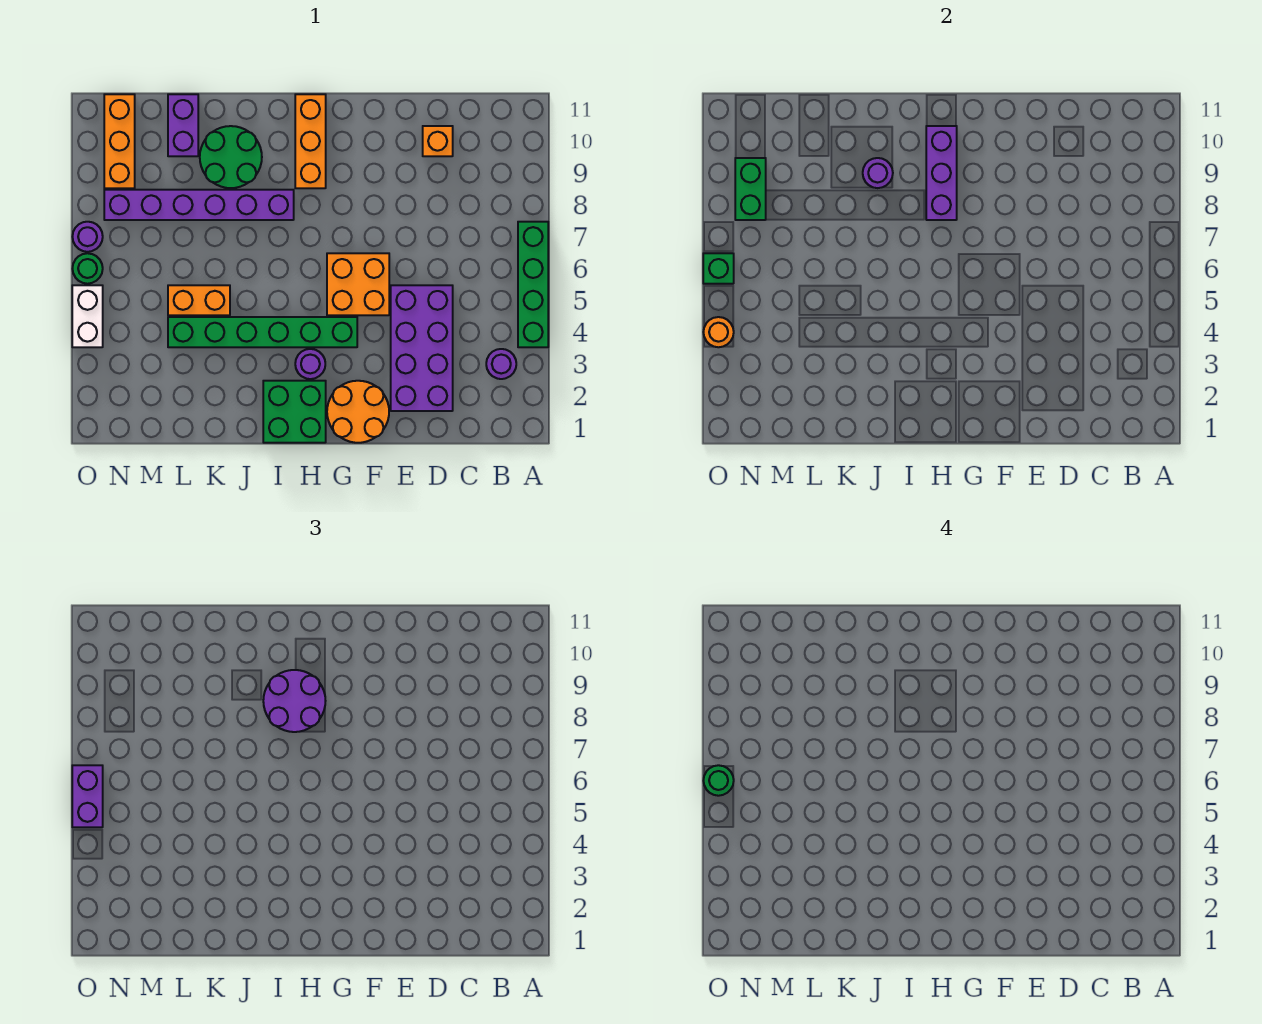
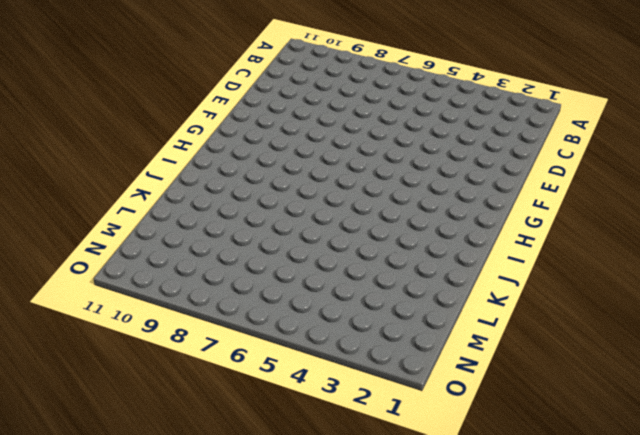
none -> green 1x4 brick [518,222,548,347]
none -> purple 1x1 round brick [486,349,516,379]
none -> purple 2x4 brick [391,285,453,411]

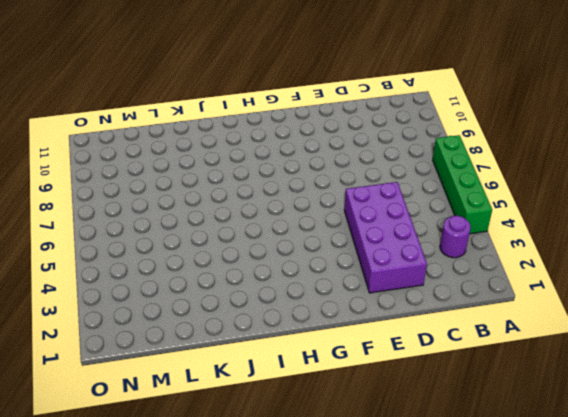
none -> orange 1x1 brick [423,126,453,156]
none -> orange 2x2 round brick [327,381,389,443]
none -> orange 2x2 brick [327,253,389,315]

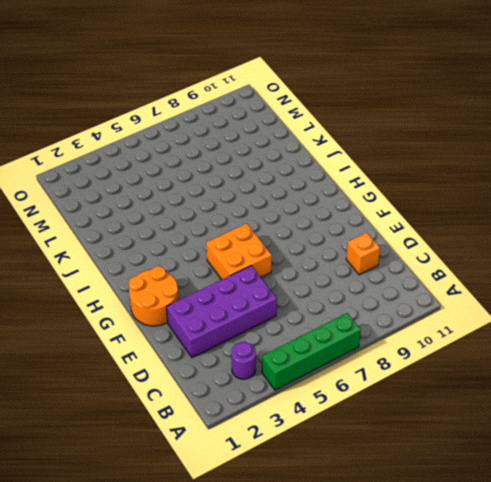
none -> green 1x6 brick [168,317,357,347]
none -> green 2x2 brick [263,381,326,443]
none -> purple 1x1 round brick [295,349,325,379]

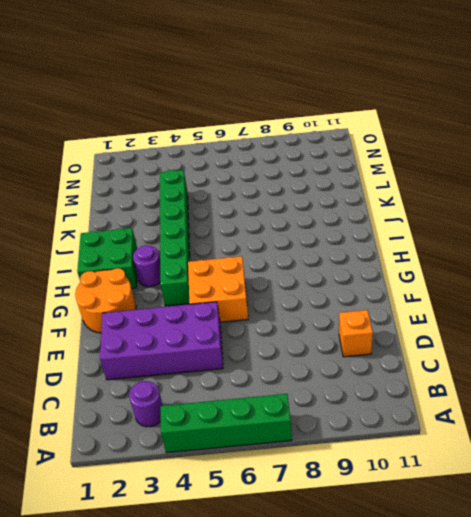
none -> orange 1x3 brick [295,94,326,188]
none -> purple 1x6 brick [104,190,294,220]
none -> green 2x2 round brick [200,126,262,188]

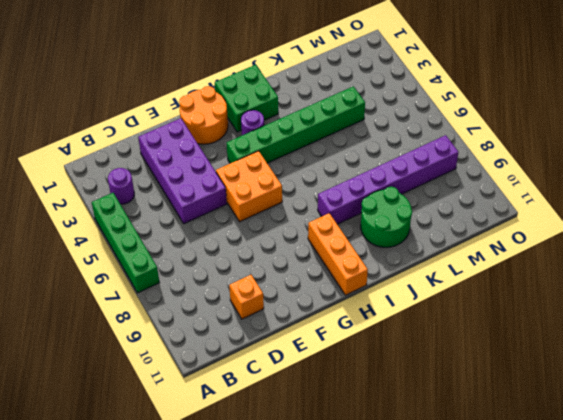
none -> orange 1x2 brick [168,285,230,315]
none -> purple 1x2 brick [168,94,198,156]
none -> orange 1x3 brick [104,94,135,188]

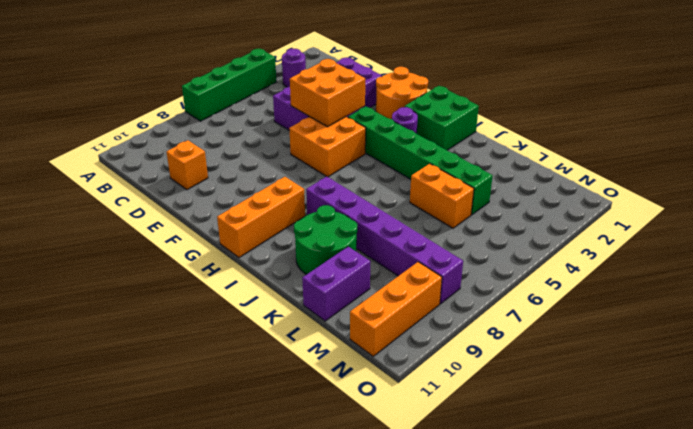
orange 2x2 brick [290,59,365,127] -> none
none -> white 1x2 brick [72,285,103,347]
none -> green 1x1 round brick [72,253,103,284]
none -> purple 1x1 round brick [72,222,103,252]

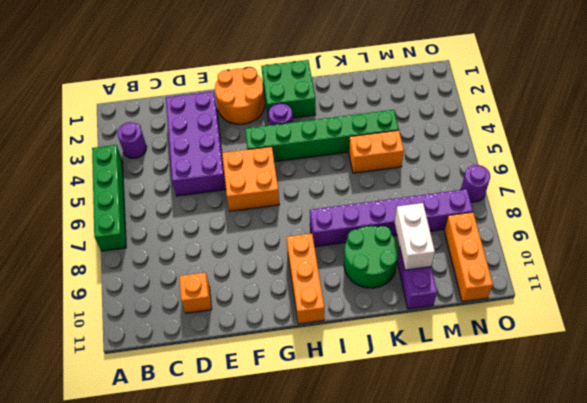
white 1x2 brick [395,203,435,270] -> white 1x2 brick moved to [72,285,103,347]
none -> green 1x1 round brick [72,253,103,284]
none -> purple 1x3 brick [926,126,957,220]
none -> purple 1x1 round brick [863,158,893,188]

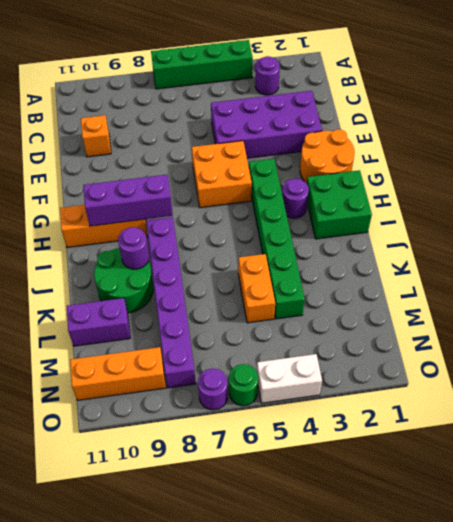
none -> green 1x2 brick [735,158,766,220]
none -> orange 1x1 round brick [703,317,734,347]
none -> green 1x1 brick [703,253,734,284]

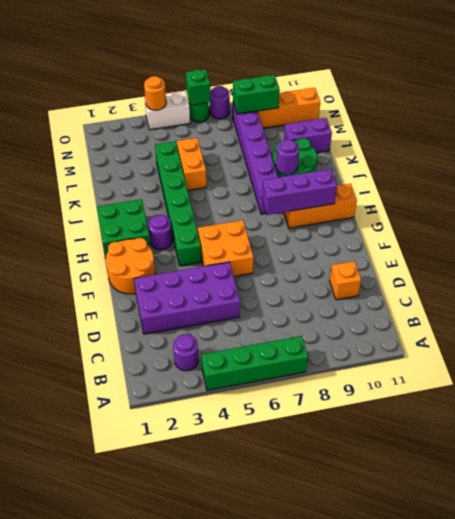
none -> purple 2x2 round brick [263,670,325,732]
none -> purple 1x2 brick [72,765,103,827]
none -> green 1x1 round brick [703,765,734,796]

